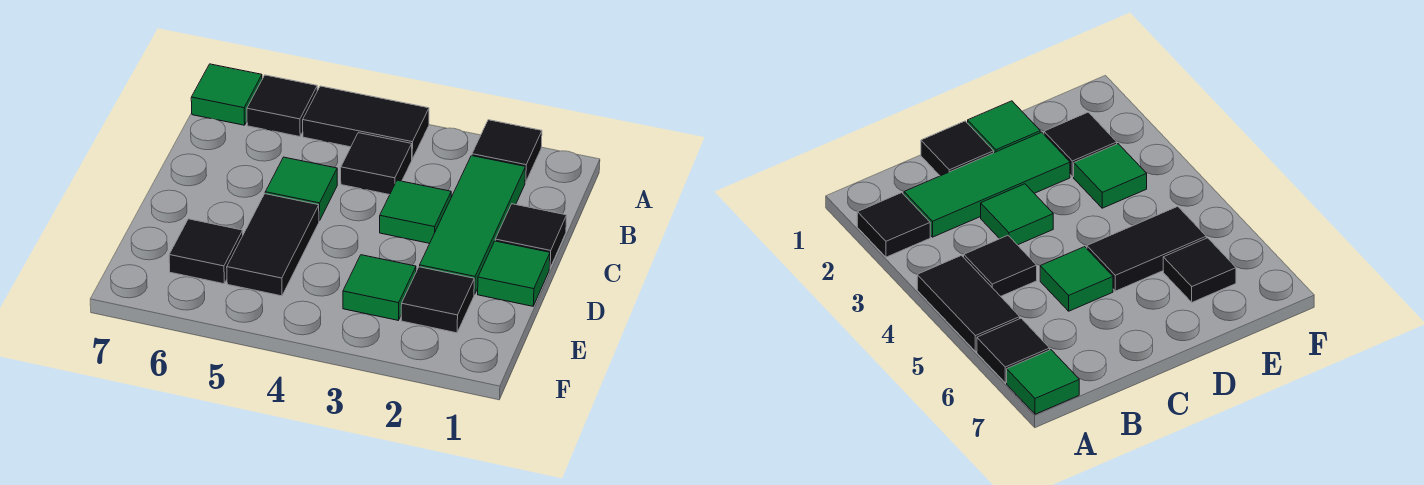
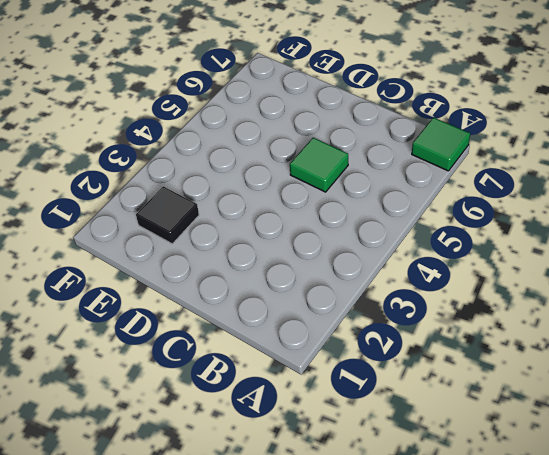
none -> black 1x1 tile [472,120,542,182]
none -> black 1x2 tile [303,86,429,159]
none -> black 1x1 tile [247,75,317,137]

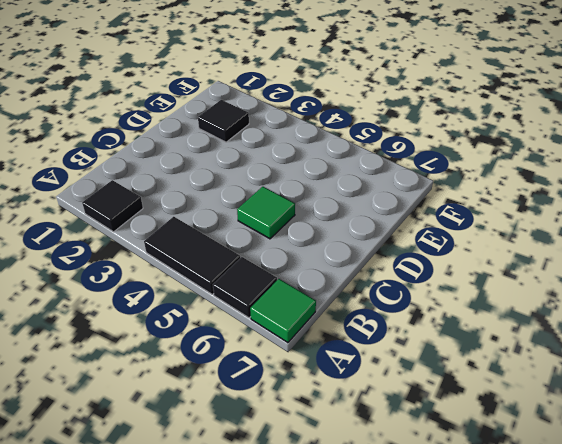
none -> green 1x3 tile [420,156,526,294]
none -> black 1x1 tile [341,133,412,195]
none -> black 1x1 tile [495,204,567,267]

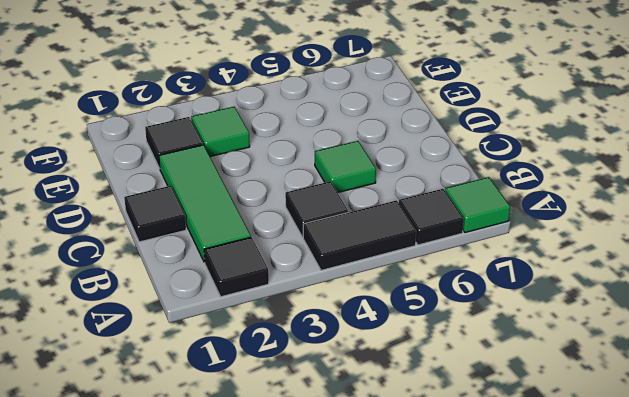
none -> green 1x1 tile [380,180,451,243]
none -> green 1x1 tile [478,241,550,306]
none -> black 1x2 tile [227,194,319,296]

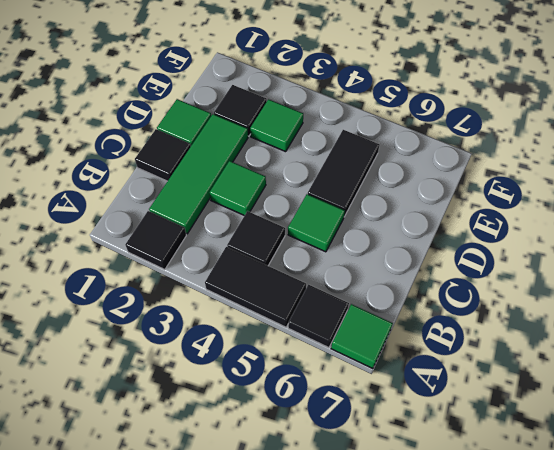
none -> black 1x1 tile [169,219,243,284]

